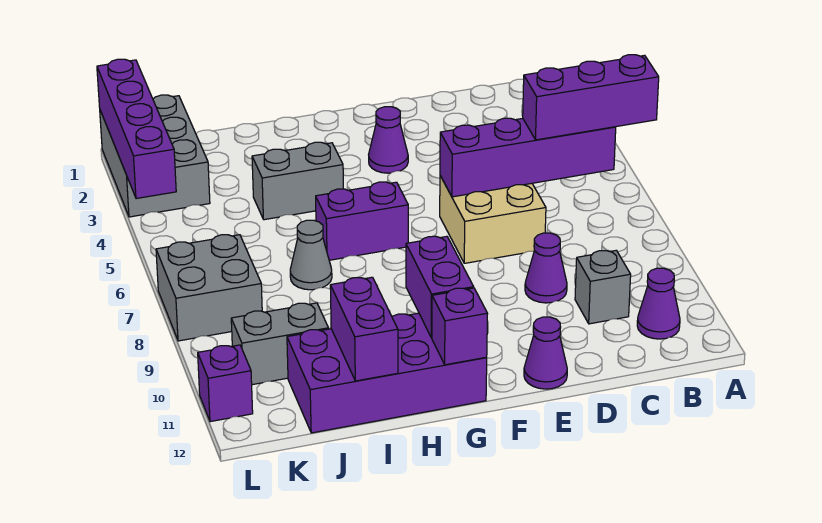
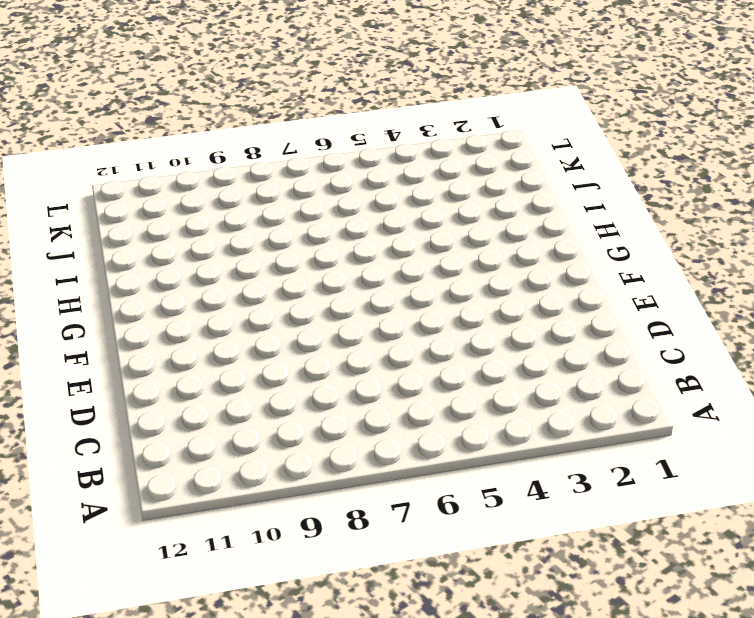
none -> purple 1x1 cone [637,268,680,339]
none -> grey 1x1 brick [575,250,631,324]
none -> tan 2x2 brick [440,176,546,263]

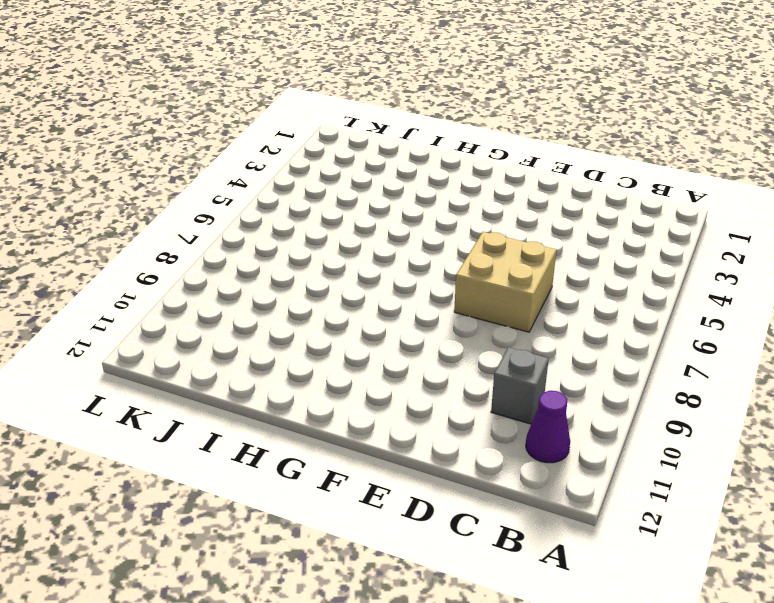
none -> purple 1x1 cone [525,233,567,303]
none -> purple 1x1 cone [524,317,567,389]
none -> purple 1x1 cone [369,107,408,173]

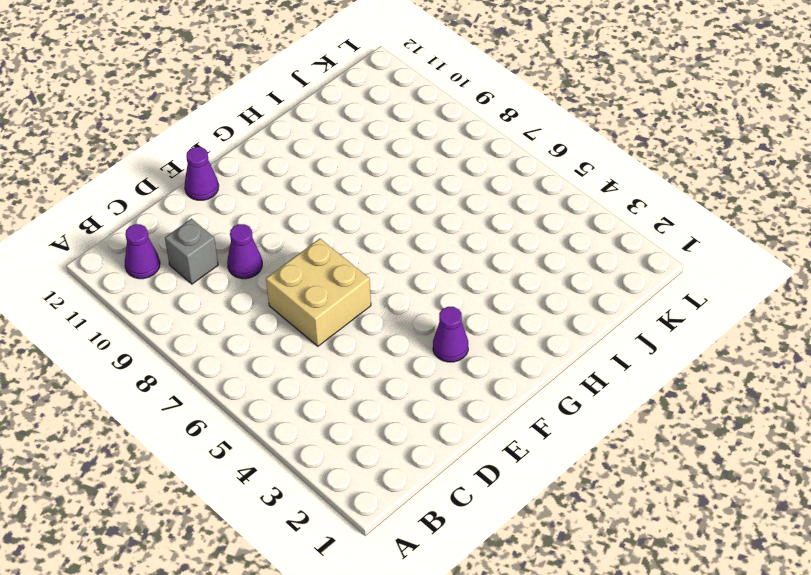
none -> purple 1x2 brick [316,182,408,260]
none -> purple 2x4 brick [287,313,487,433]
none -> grey 1x2 brick [252,142,343,220]

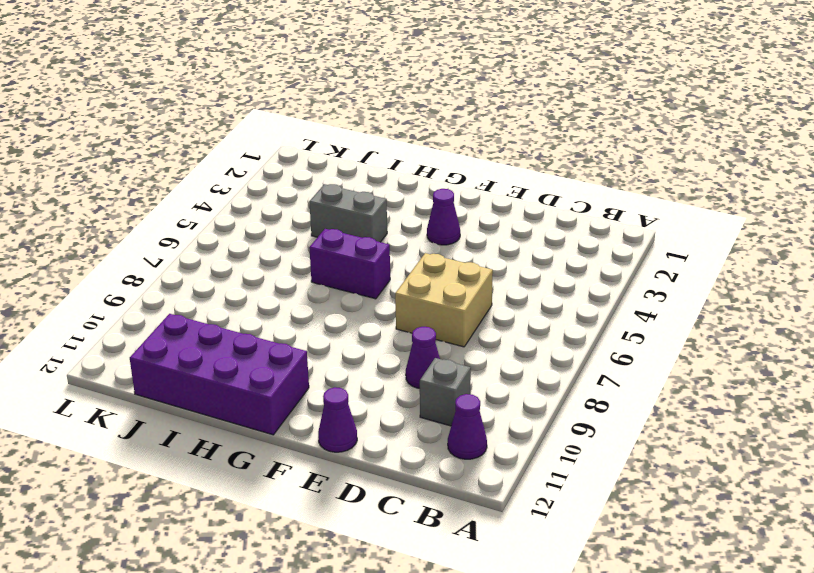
none -> grey 1x1 cone [290,220,332,290]
none -> grey 1x2 brick [231,303,328,385]
none -> grey 2x3 brick [100,95,210,217]

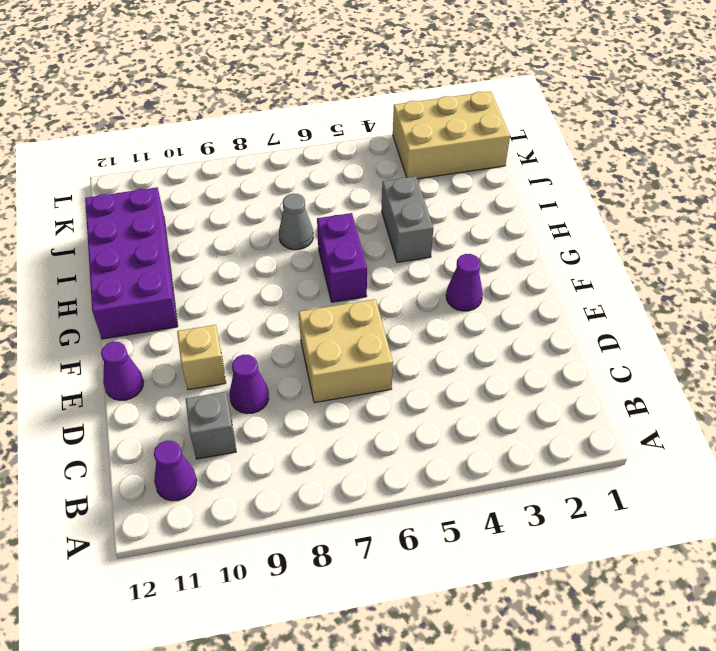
tan 1x1 brick [177,325,226,390] -> none
tan 2x3 brick [393,91,510,179] -> grey 2x3 brick [100,95,210,217]
none -> grey 1x2 brick [231,303,328,385]
none -> grey 2x2 brick [156,235,262,341]
none -> purple 1x1 brick [198,345,253,422]

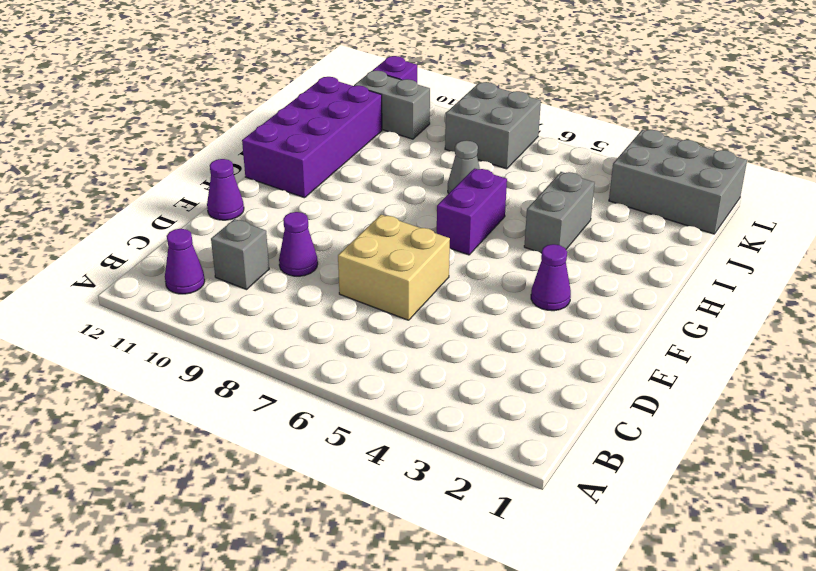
grey 1x2 brick [354,71,430,139] -> grey 1x2 brick turned to [231,303,328,385]
none -> purple 1x4 brick [440,118,616,197]
none -> purple 1x2 brick [406,236,474,338]
none -> purple 1x1 brick [432,288,488,365]

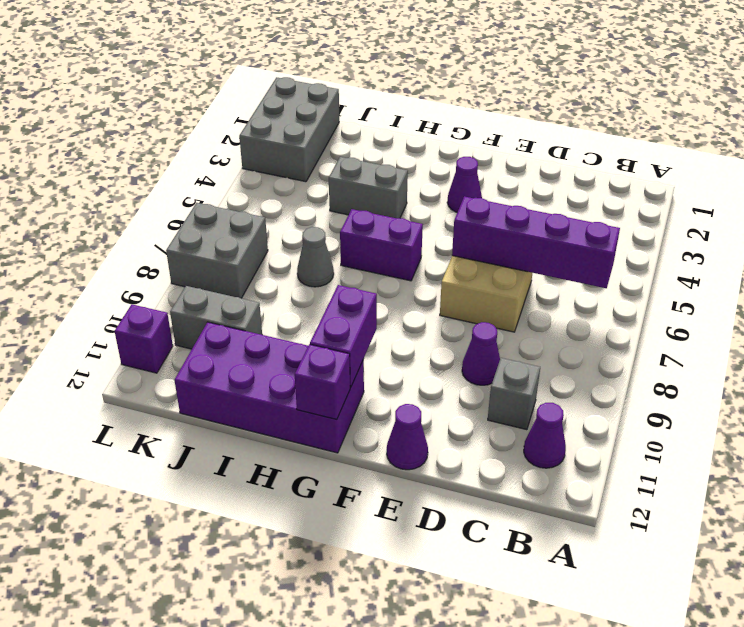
none -> purple 1x2 brick [330,277,398,381]
none -> purple 1x4 brick [97,59,176,199]
none -> purple 1x3 brick [523,55,659,140]

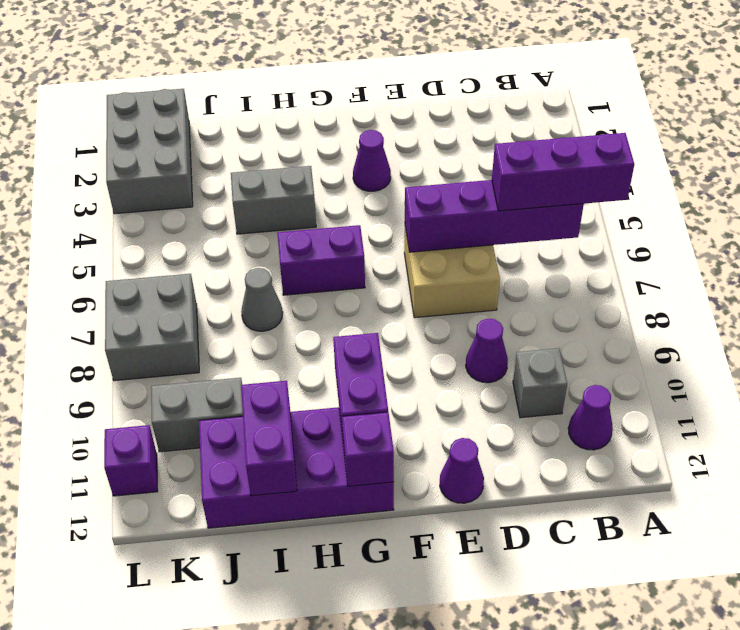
none -> purple 1x4 brick [97,59,176,199]

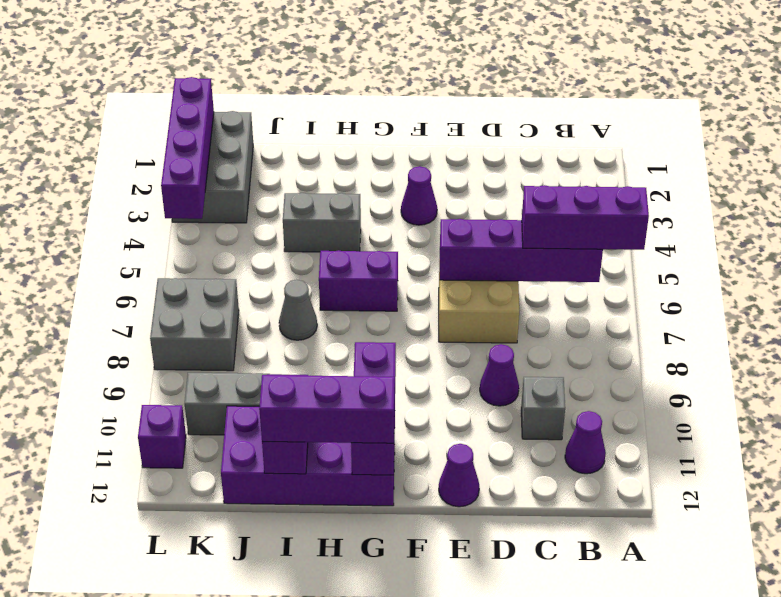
purple 1x3 brick [259,375,394,443] -> none

